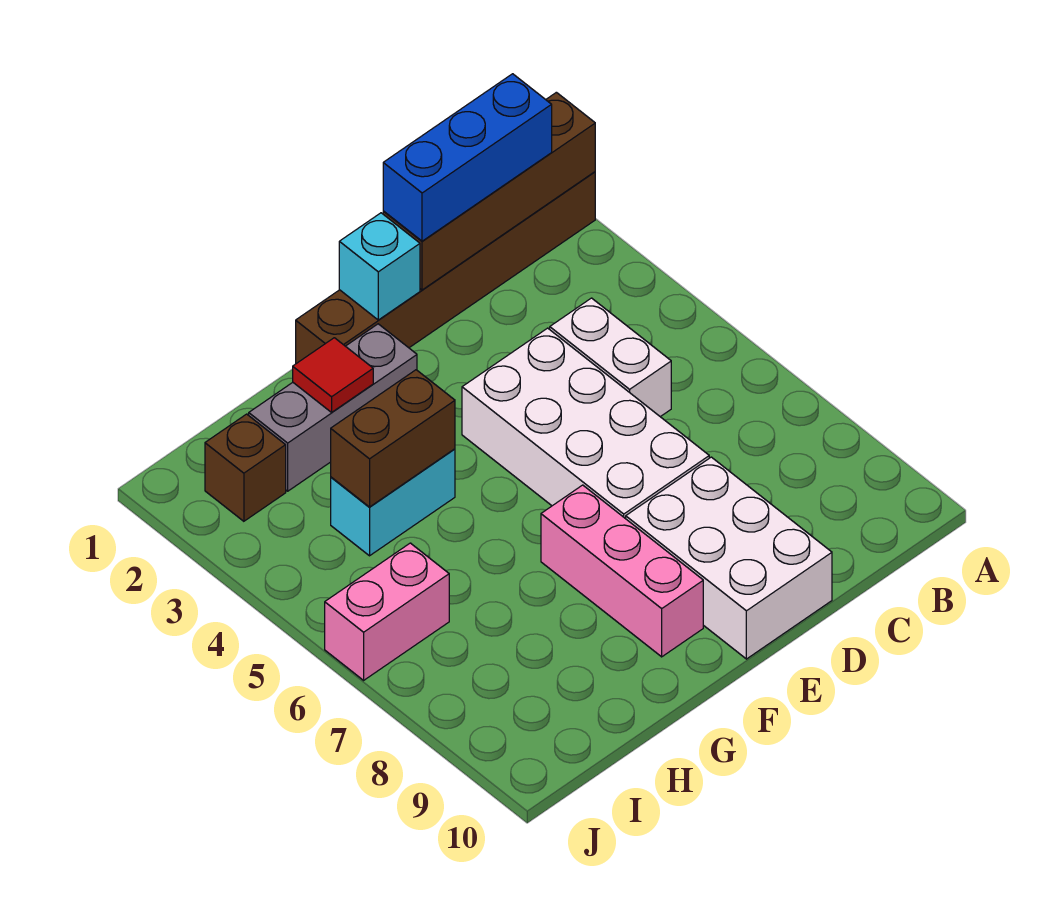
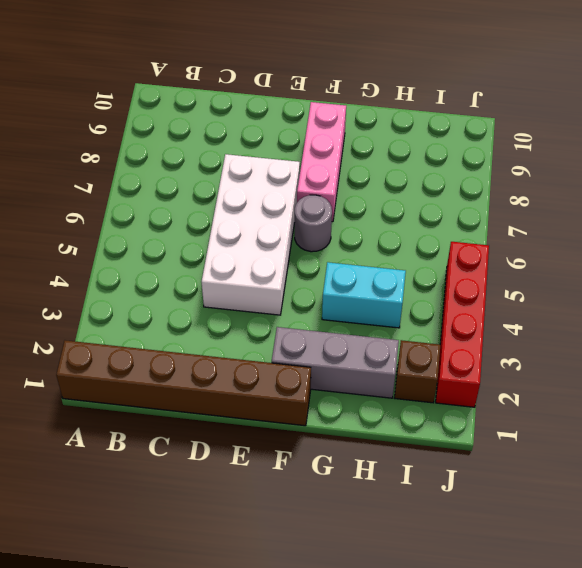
grey 1x1 round brick [295,195,332,252] -> none
red 1x4 brick [436,242,489,407] -> none
none -> white 1x2 brick [550,298,671,417]
none -> white 2x3 brick [626,457,832,659]
none -> pink 1x2 brick [325,543,449,680]

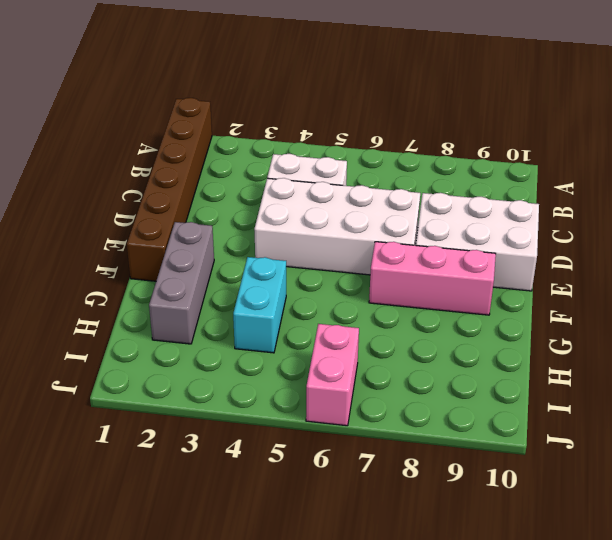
none -> brown 1x1 brick [205,414,286,521]
none -> brown 1x4 brick [383,92,595,290]
none -> cyan 1x1 brick [339,213,420,320]

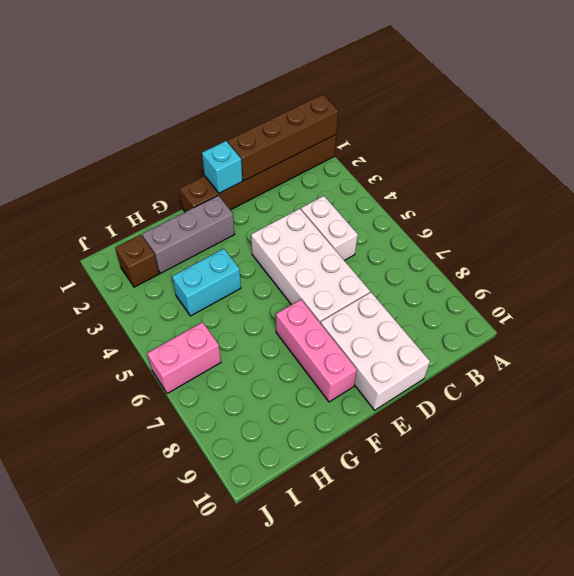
none -> red 1x1 tile [293,338,373,412]
none -> brown 1x2 brick [331,370,455,507]
none -> blue 1x3 brick [383,74,552,241]

